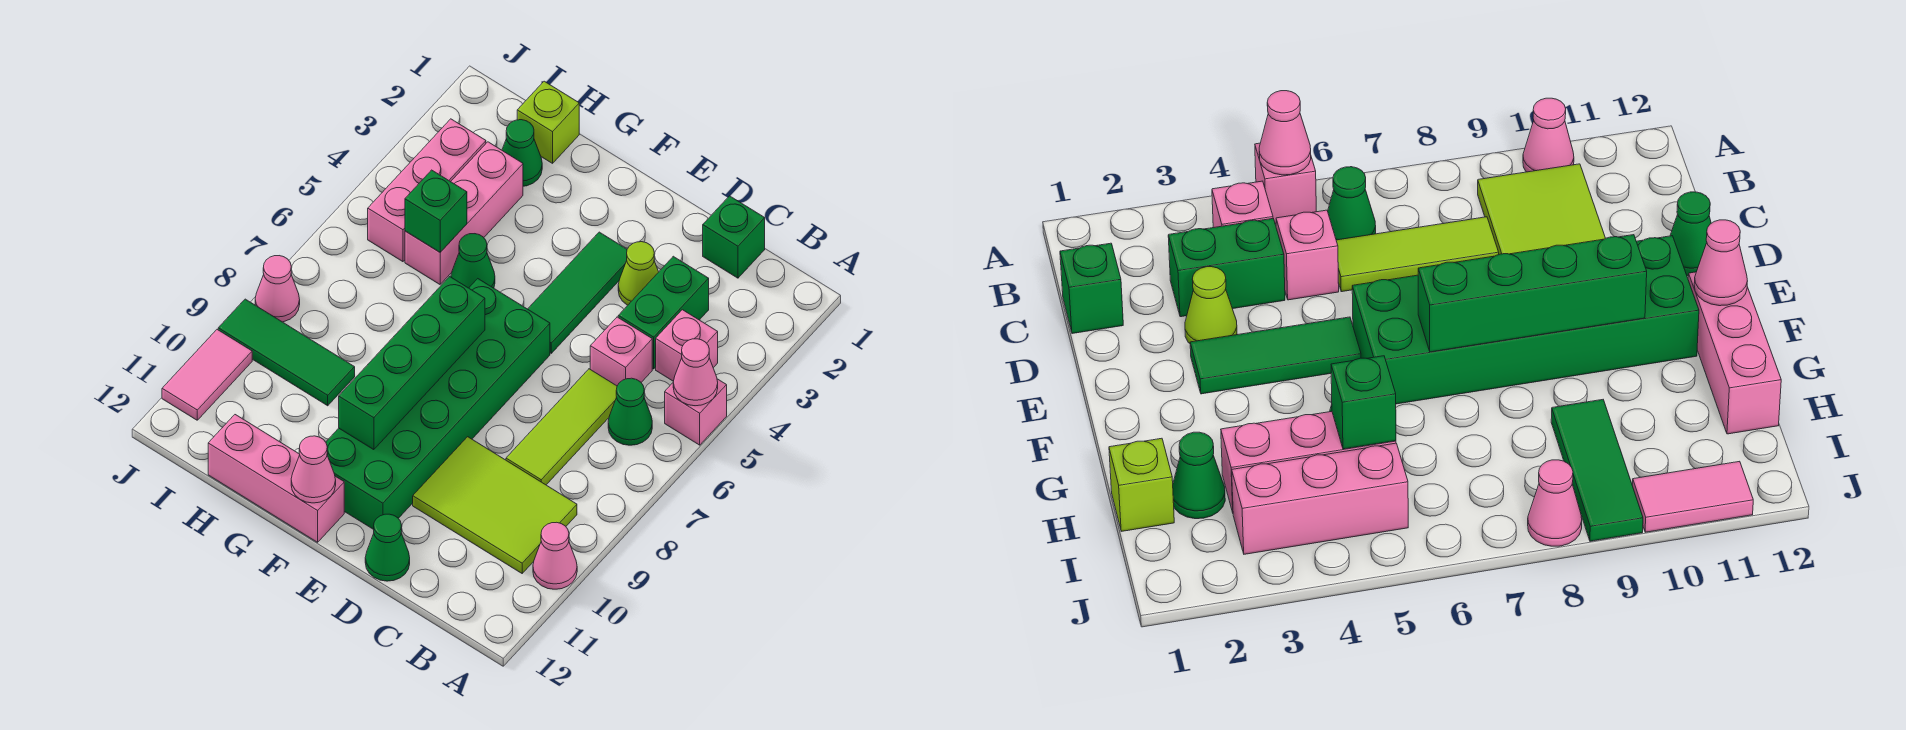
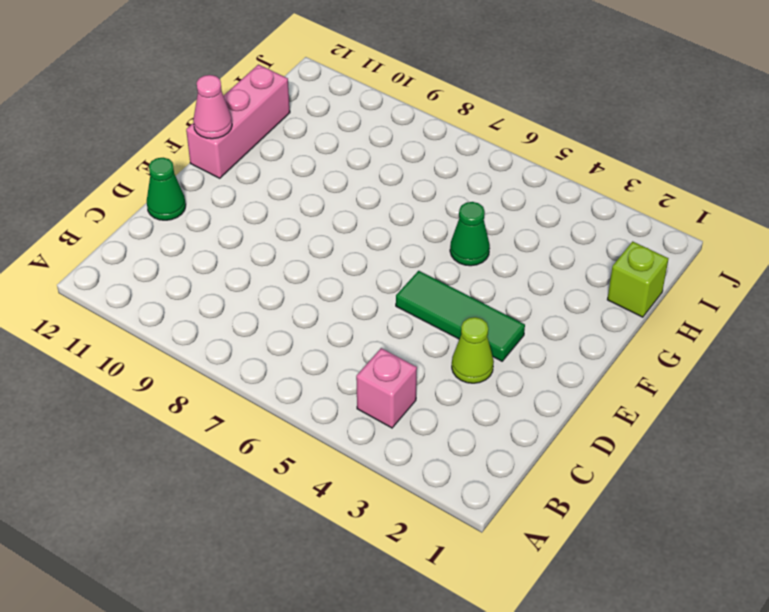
none -> pink 1x1 brick [665,379,727,445]
none -> pink 1x1 cone [533,522,577,589]
none -> green 1x1 cone [608,378,652,445]

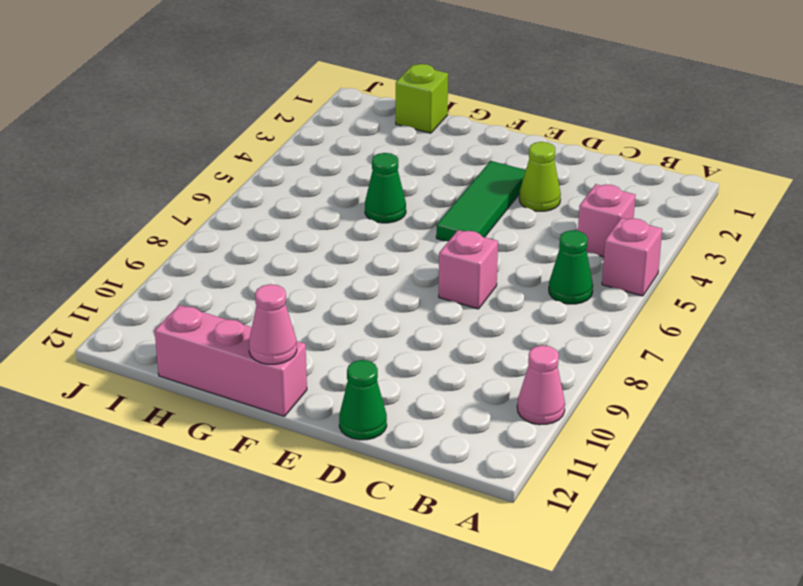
pink 1x1 brick [439,230,498,309] -> pink 1x1 brick moved to [590,317,652,386]
none -> lime 2x3 tile [413,437,577,573]
none -> green 1x1 brick [703,196,765,278]
none -> green 1x2 brick [618,256,709,369]

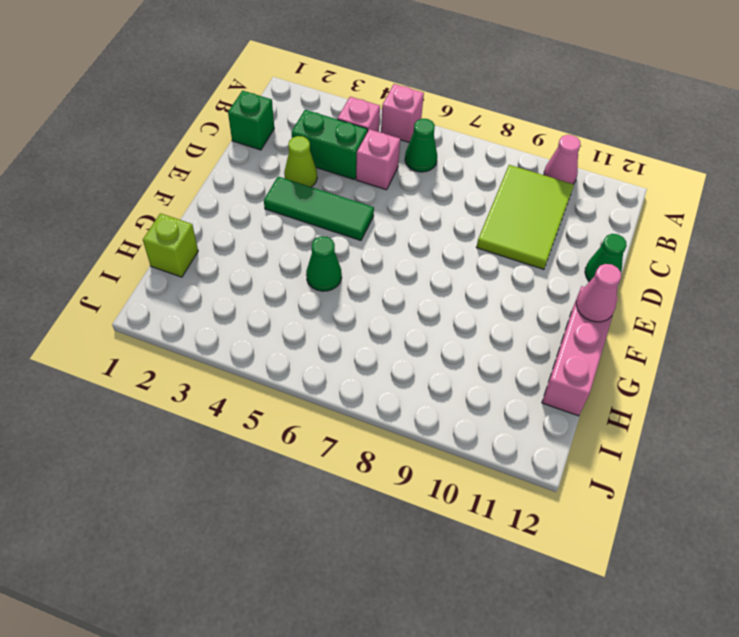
none -> lime 1x3 tile [506,369,617,485]
none -> green 2x6 brick [326,279,550,529]
none -> green 1x1 cone [502,120,542,186]

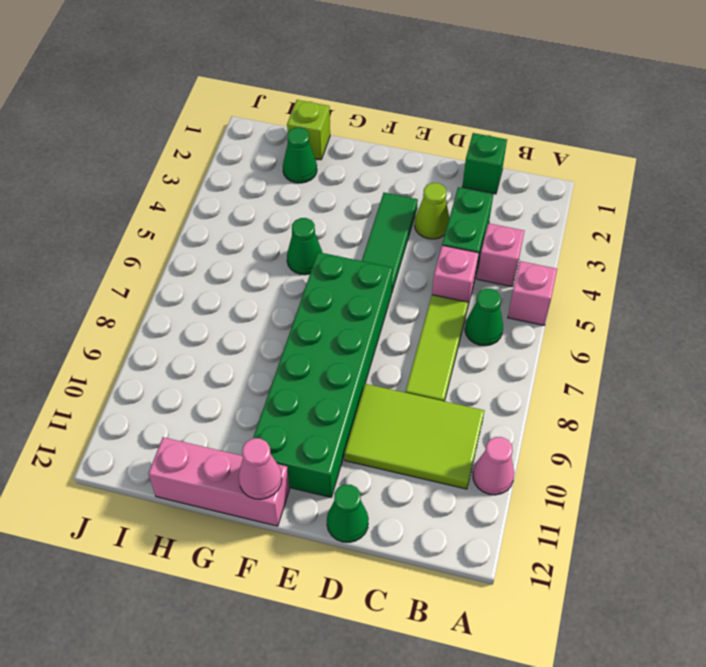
none -> pink 1x3 brick [405,142,523,284]
none -> green 1x3 tile [218,299,355,406]
none -> pink 1x3 brick [368,119,486,262]

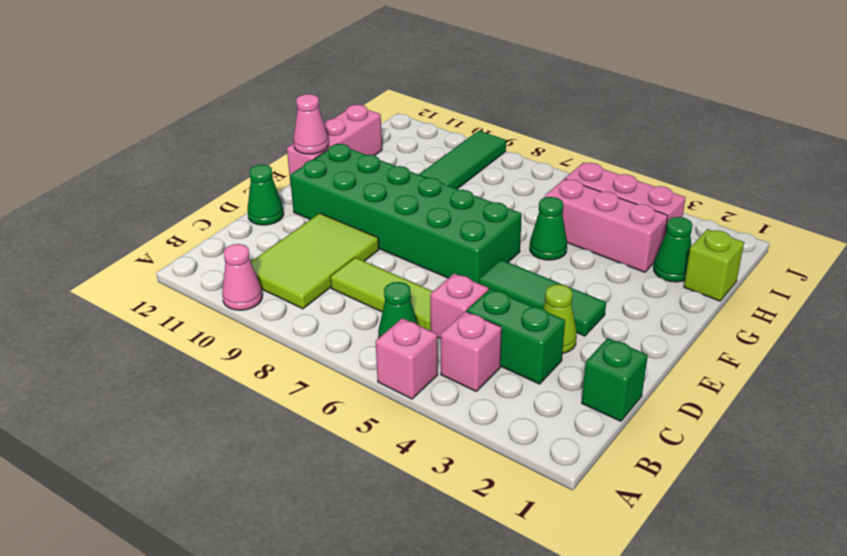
none -> pink 1x1 cone [255,256,300,322]
none -> pink 1x2 tile [162,330,252,420]
none -> pink 1x1 cone [673,339,718,406]

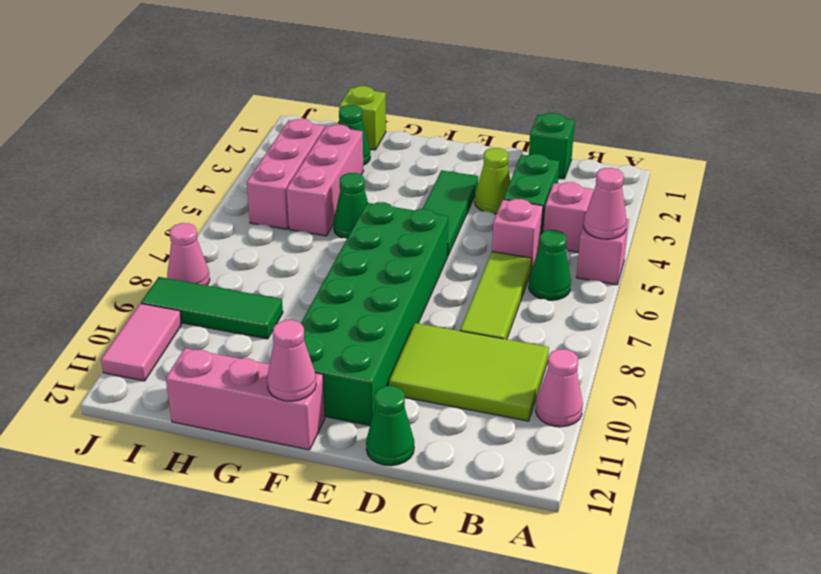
none -> green 1x4 brick [339,277,485,450]
none -> green 1x1 brick [405,170,467,252]

